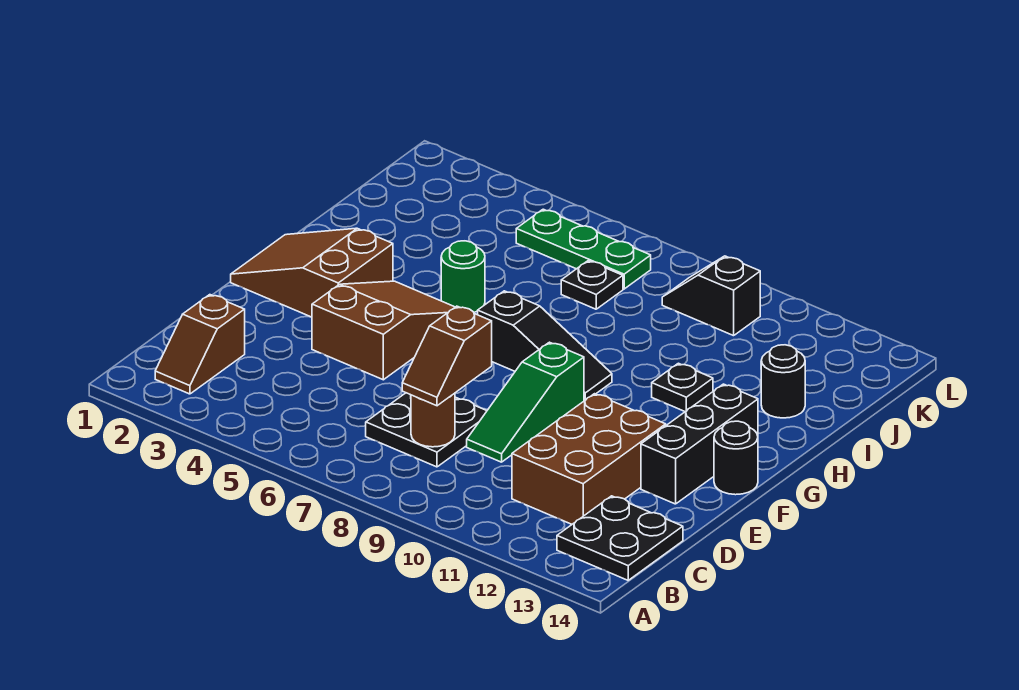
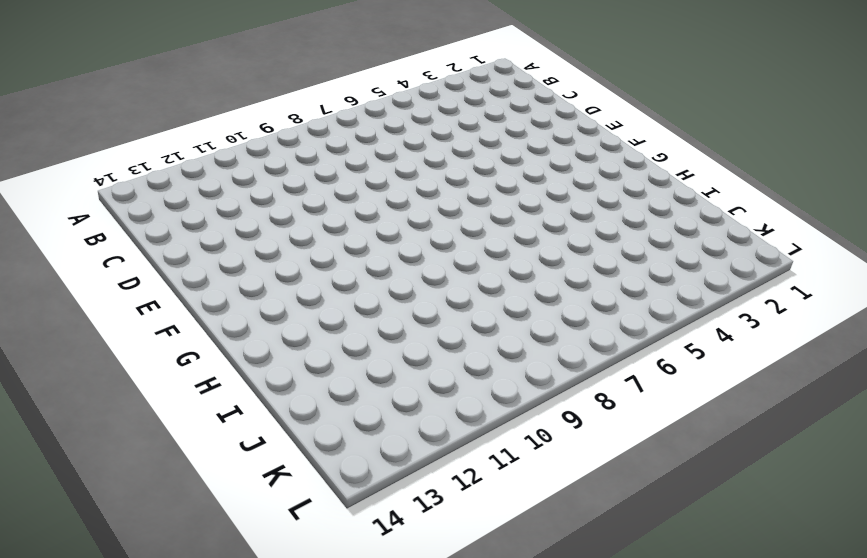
none -> brown 1x2 slope [155,295,245,394]
none -> black 2x2 plate [557,496,683,580]
none -> black 2x2 plate [366,393,487,467]

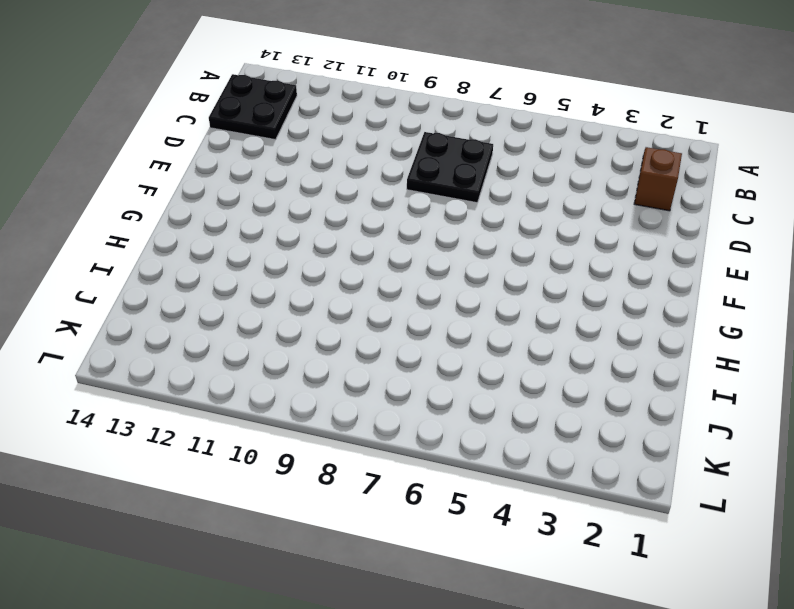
none -> brown 2x3 brick [512,394,666,524]
none -> green 1x3 slope [467,342,584,462]
none -> brown 2x3 slope [312,281,455,380]

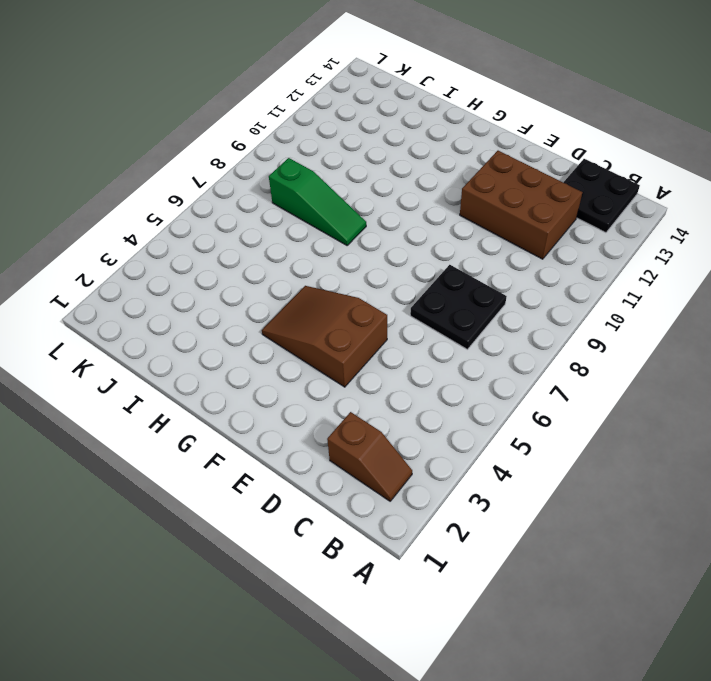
green 1x3 slope [269,158,366,245] -> green 1x3 slope moved to [467,342,584,462]
none -> black 1x3 brick [641,384,758,504]
none -> brown 2x3 slope [231,228,393,317]
none -> black 1x1 round brick [714,421,758,495]

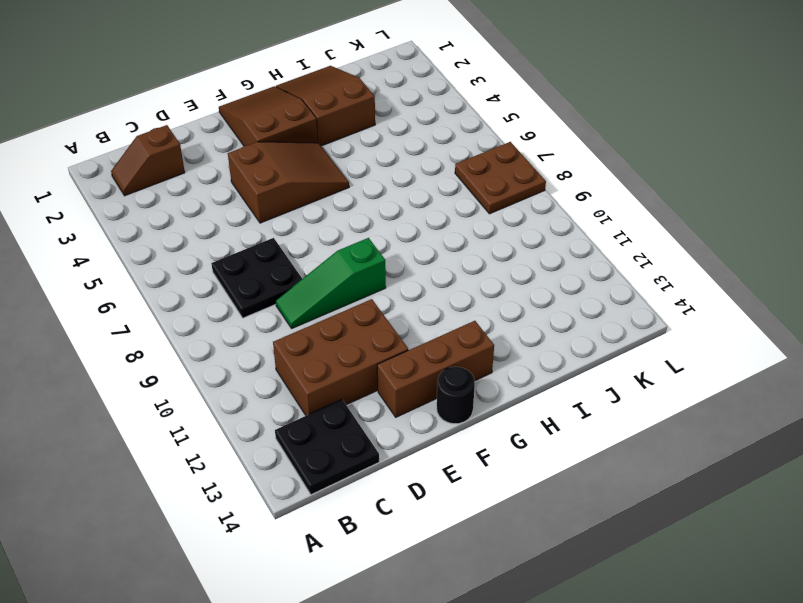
brown 1x3 brick [377,321,494,417] -> black 1x3 brick [641,384,758,504]
brown 2x3 slope [276,66,375,146] -> none
brown 2x2 plate [455,142,546,214] -> green 1x3 plate [516,209,651,289]
none -> black 1x3 slope [478,291,612,401]
none -> green 1x1 round brick [441,241,485,312]
none -> black 1x1 plate [652,363,713,412]

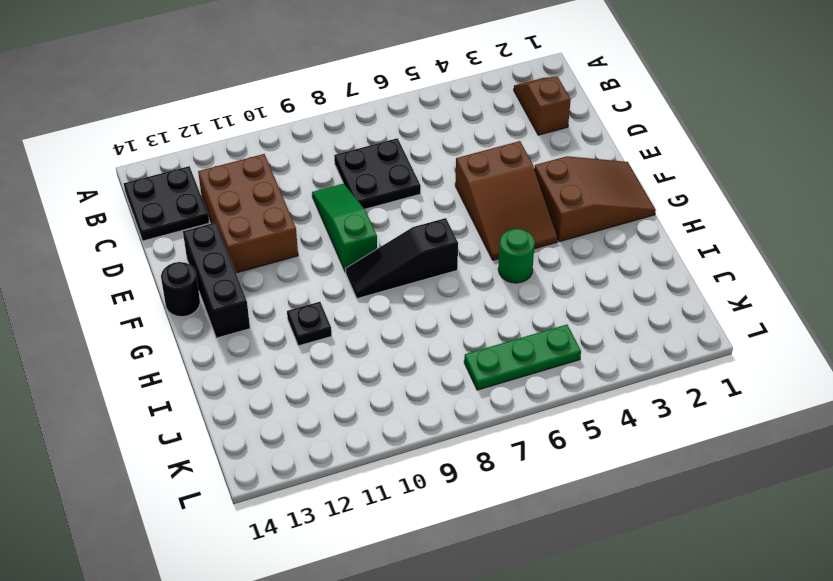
none -> black 1x1 round brick [761,345,805,418]
none -> black 1x1 plate [561,261,623,309]
none -> black 1x2 slope [662,256,760,336]

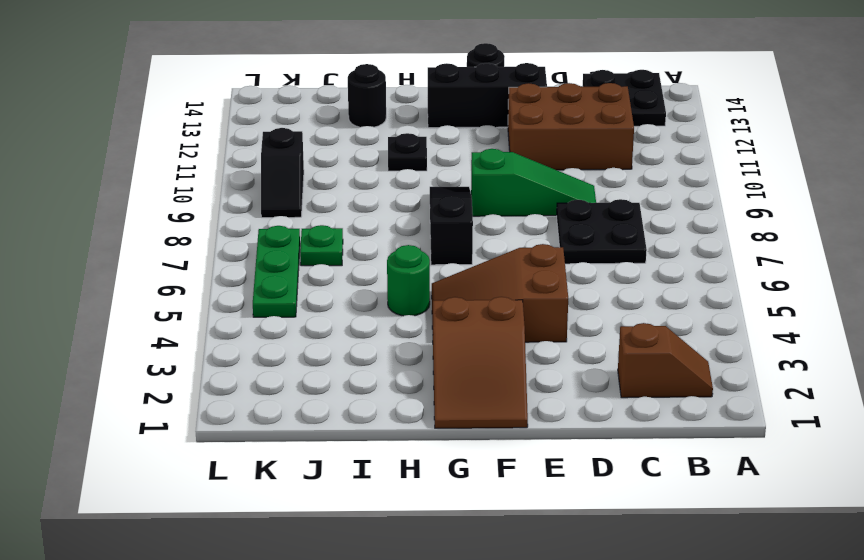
green 1x1 plate [300,225,343,266] -> black 1x1 plate [561,261,623,309]
none -> brown 1x1 round brick [411,393,455,447]
none -> brown 1x2 slope [402,306,492,406]

